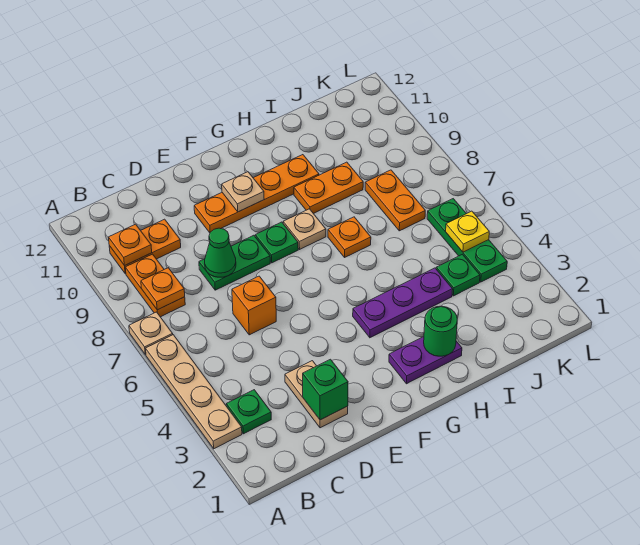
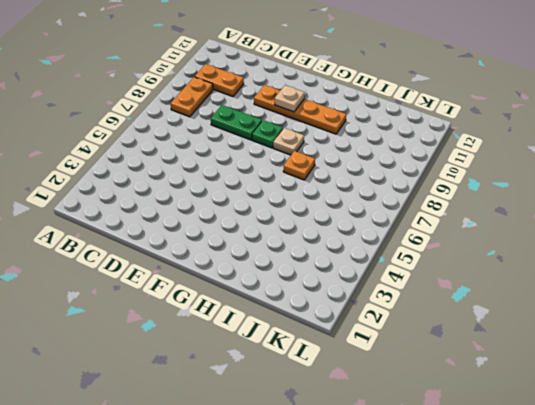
none -> tan 1x4 plate [146,335,242,449]
none -> tan 1x1 plate [129,312,173,355]
none -> green 1x1 plate [226,390,271,434]

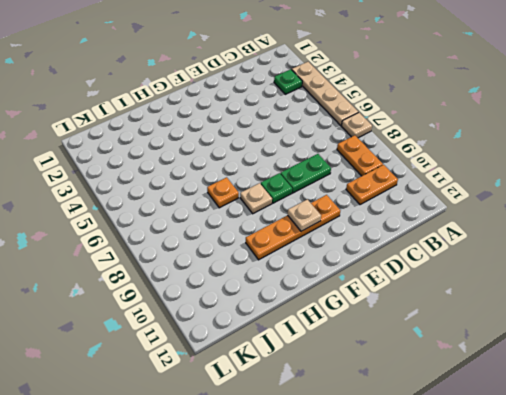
none -> tan 1x2 plate [285,361,348,428]
none -> orange 1x1 brick [232,276,276,335]
none -> purple 1x2 plate [389,337,462,384]

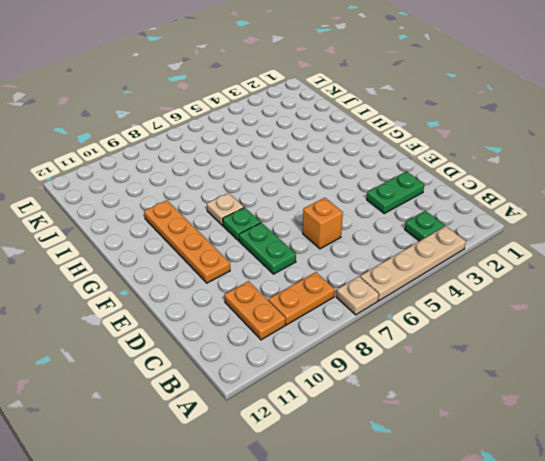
green 1x2 plate [367,171,424,213] -> tan 1x2 plate [285,361,348,428]
none -> purple 1x2 plate [389,337,462,384]
none -> purple 1x3 plate [353,268,453,338]
none -> orange 1x1 plate [328,217,371,257]

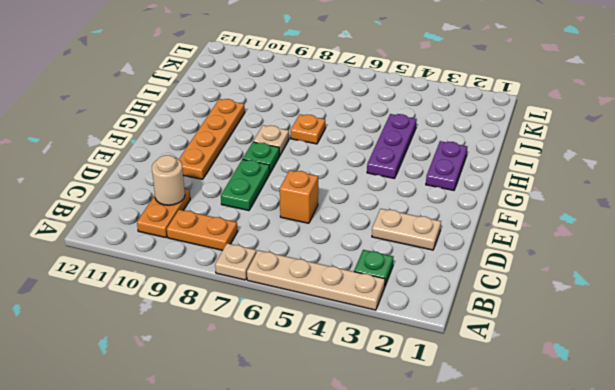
tan 1x1 round brick [152,155,185,205] -> none
none -> orange 1x2 plate [294,162,363,213]
none -> green 1x1 plate [436,254,480,296]
none -> orange 1x2 plate [365,170,425,231]

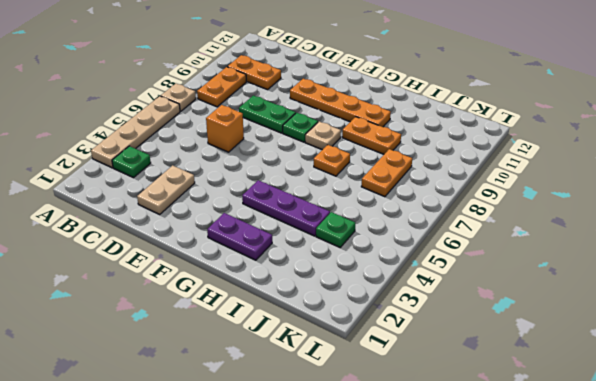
none -> green 1x3 plate [427,199,507,282]
none -> orange 1x1 plate [141,268,185,310]
none -> orange 1x1 plate [109,224,152,266]

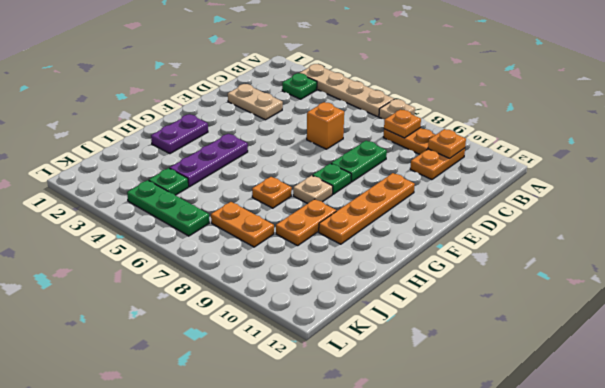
none -> green 1x1 brick [303,359,348,420]
none -> green 1x1 cone [205,228,236,277]
none -> tan 1x1 plate [222,172,264,212]

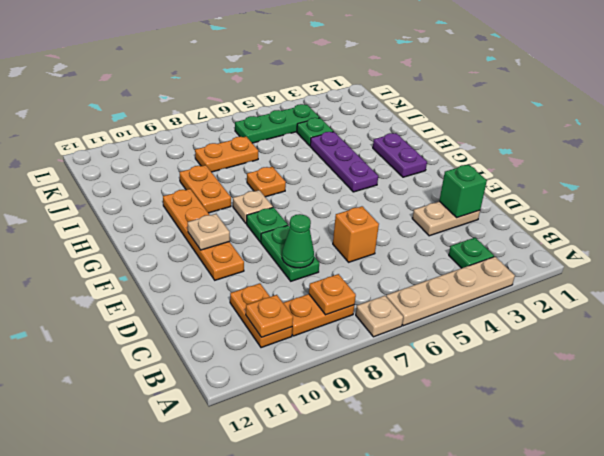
none -> green 1x1 round brick [424,306,457,356]
none -> yellow 1x1 plate [446,211,489,252]

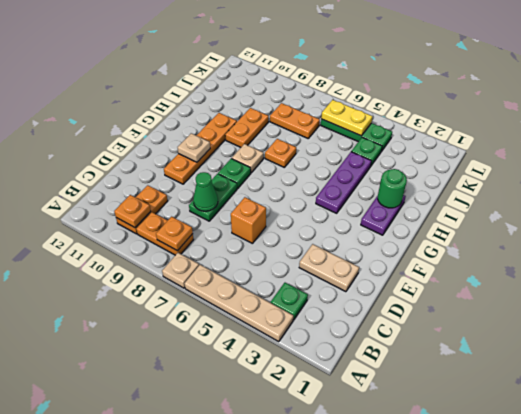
yellow 1x2 plate [321,100,373,136] -> yellow 1x1 plate [446,211,489,252]
none -> green 1x1 brick [303,359,348,420]

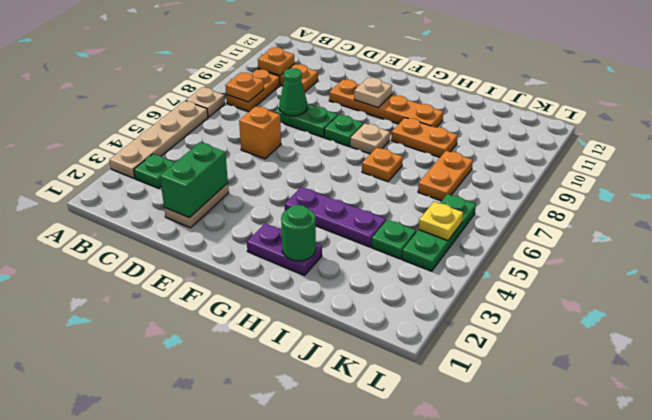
green 1x2 brick [160,142,228,218] -> green 1x1 brick [303,359,348,420]

